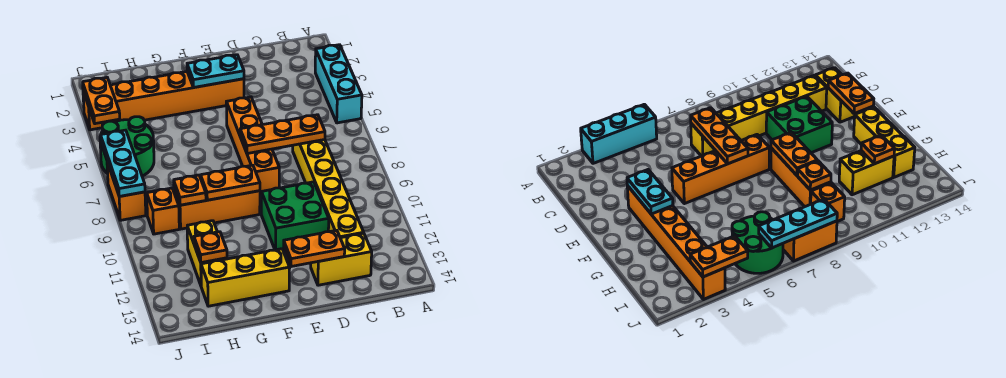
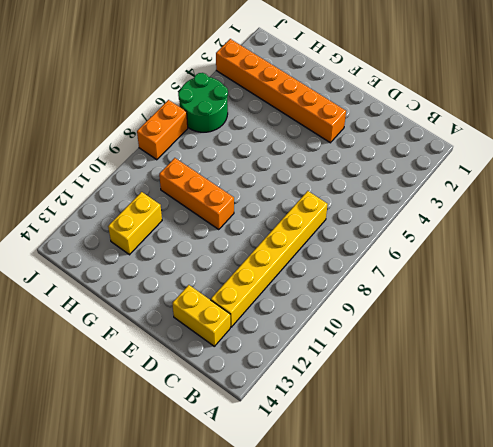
none -> cyan 1x3 brick [315,45,362,123]
none -> green 2x2 brick [261,182,329,251]
none -> orange 1x4 brick [226,97,279,195]

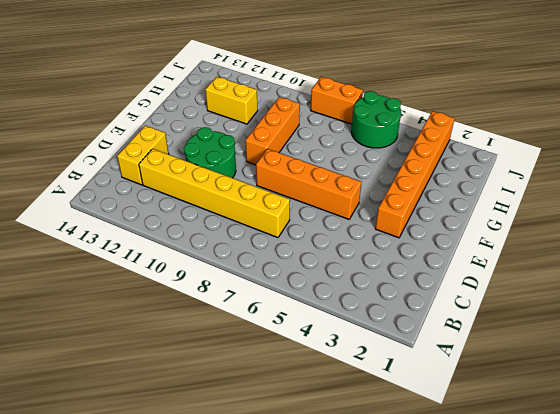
green 2x2 round brick [184,127,236,178] -> green 2x2 brick [261,182,329,251]
none -> cyan 1x3 brick [315,45,362,123]
none -> yellow 1x3 brick [201,249,290,306]
none -> orange 1x1 brick [147,188,179,234]

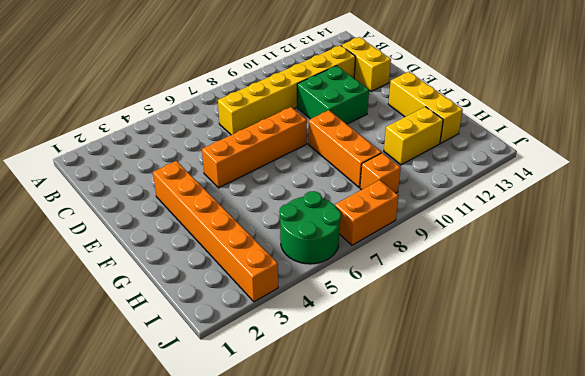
none -> cyan 1x3 brick [315,45,362,123]
none -> orange 1x3 plate [240,115,325,154]
none -> orange 1x2 plate [284,230,345,267]

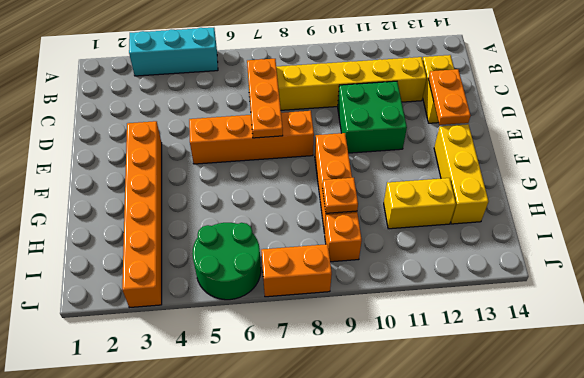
none -> cyan 1x2 plate [187,55,244,87]
none -> orange 1x2 plate [201,165,260,200]
none -> orange 1x1 plate [194,232,227,263]

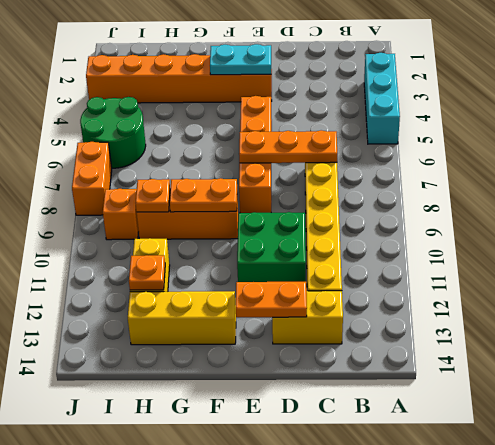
none -> orange 1x2 plate [83,78,120,124]
none -> cyan 1x3 plate [101,130,145,196]

